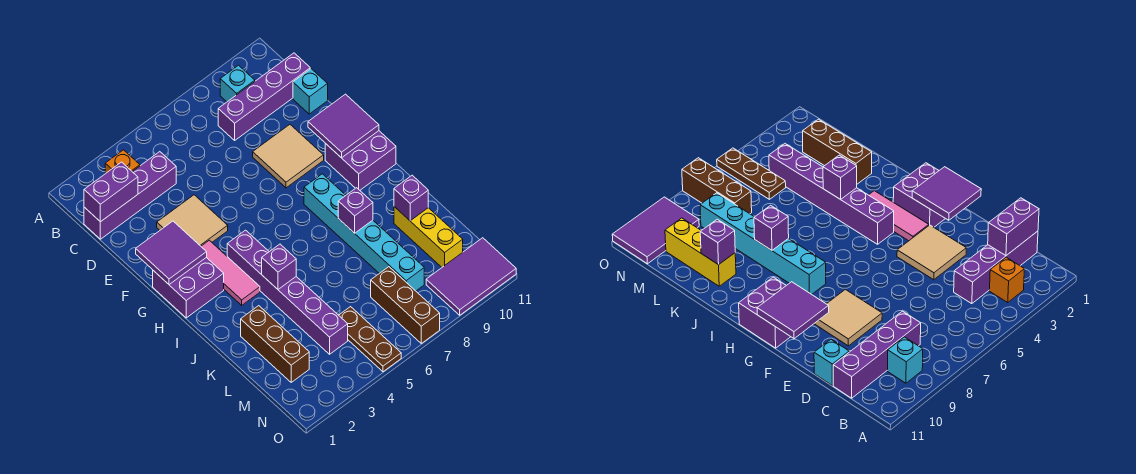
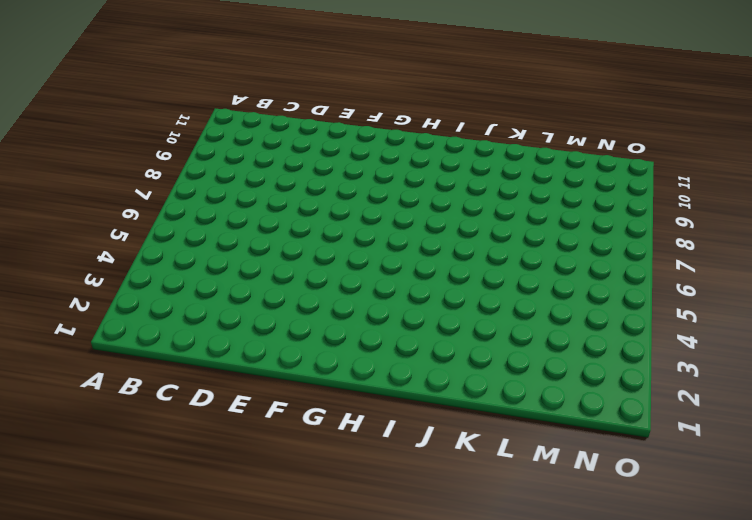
none -> orange 1x1 brick [105,150,140,174]
none -> cyan 1x1 brick [220,65,255,102]
none -> purple 1x4 brick [84,152,176,239]

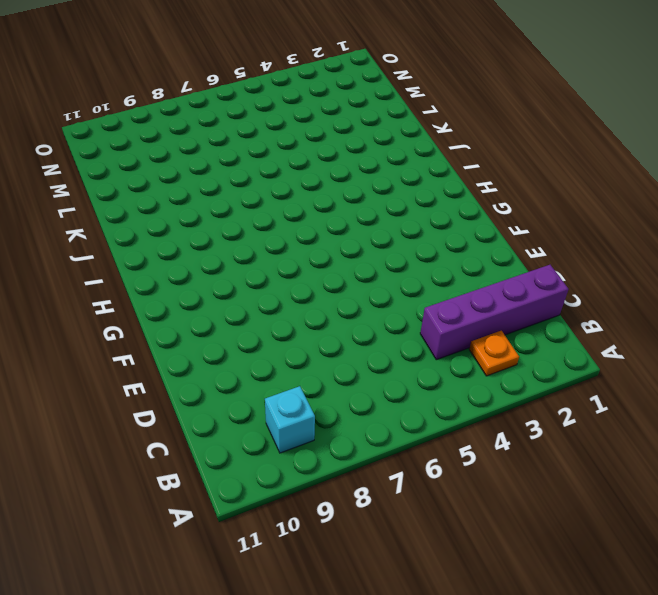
orange 1x1 plate [469,331,519,376] -> orange 1x1 brick [105,150,140,174]
none -> purple 1x4 brick [218,53,310,140]
none -> cyan 1x1 brick [293,69,328,114]
none -> tan 2x2 tile [157,195,228,246]

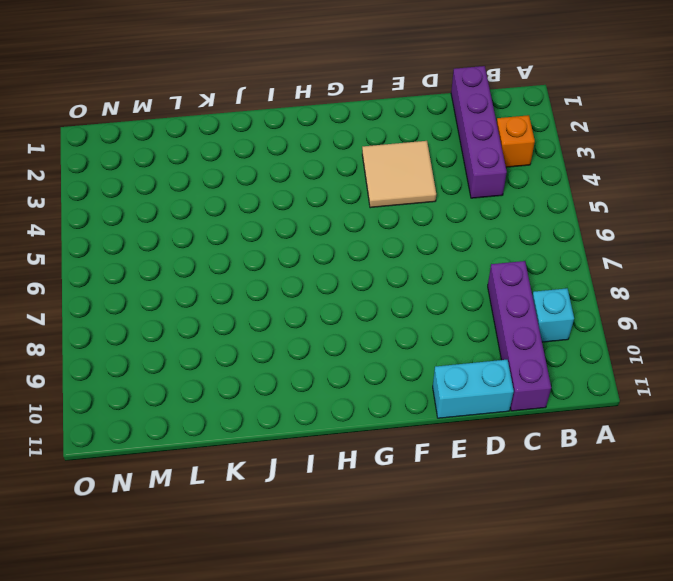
cyan 1x2 brick [433,360,514,418] -> cyan 1x1 brick [293,69,328,114]
none -> tan 2x2 tile [253,125,324,188]
none -> purple 2x2 brick [153,257,224,318]
none -> pink 1x3 tile [201,240,260,305]

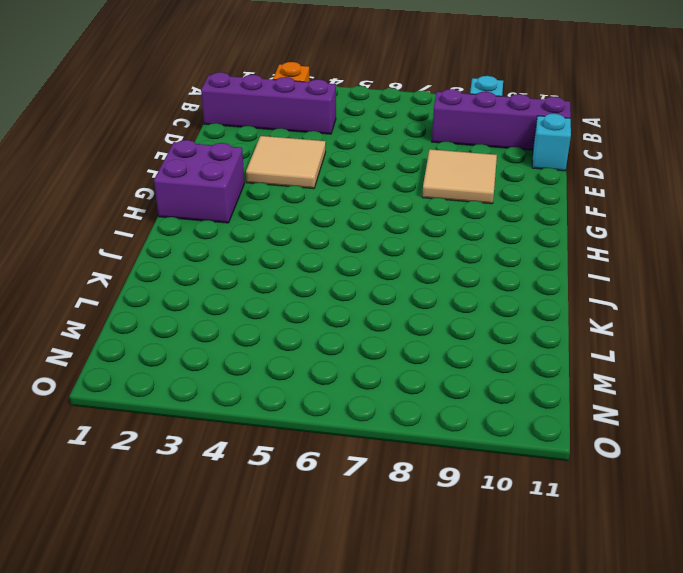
none -> pink 1x3 tile [201,240,260,305]
none -> purple 2x2 brick [325,131,396,190]
none -> purple 1x6 brick [227,230,348,354]

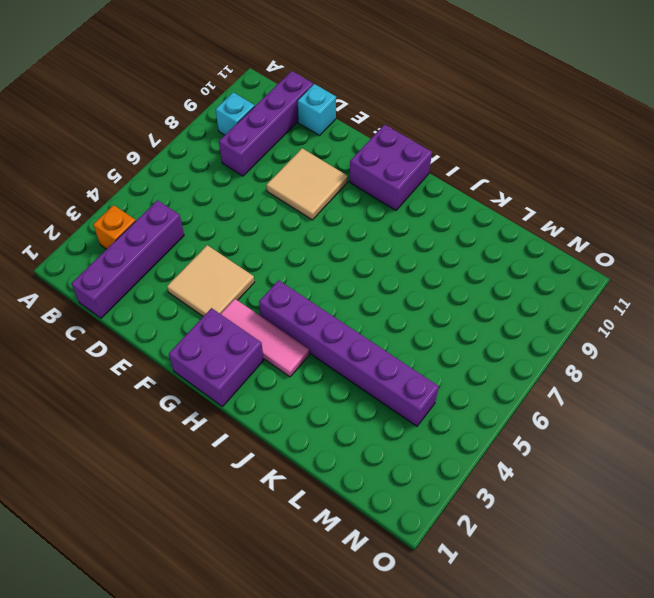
none -> cyan 1x6 brick [304,174,424,291]
none -> brown 1x3 brick [241,306,309,382]
none -> yellow 1x3 brick [394,207,463,267]

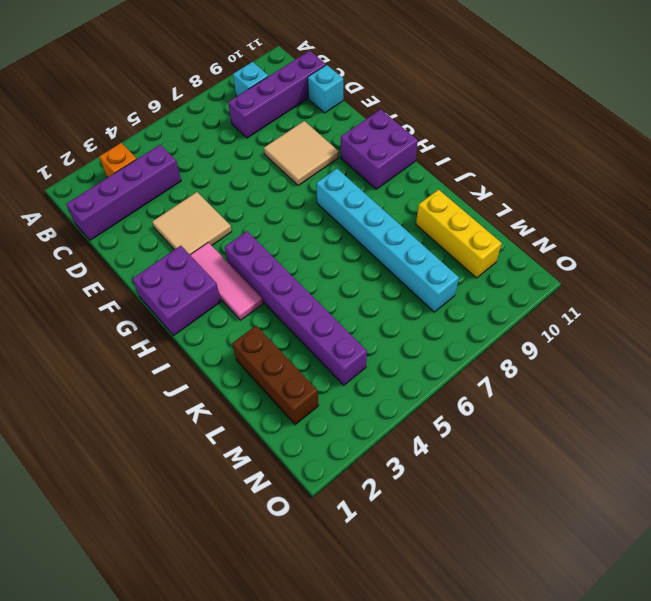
none -> brown 1x3 plate [339,307,401,372]
none -> brown 1x3 brick [371,267,440,343]
none -> purple 2x3 tile [426,238,516,315]

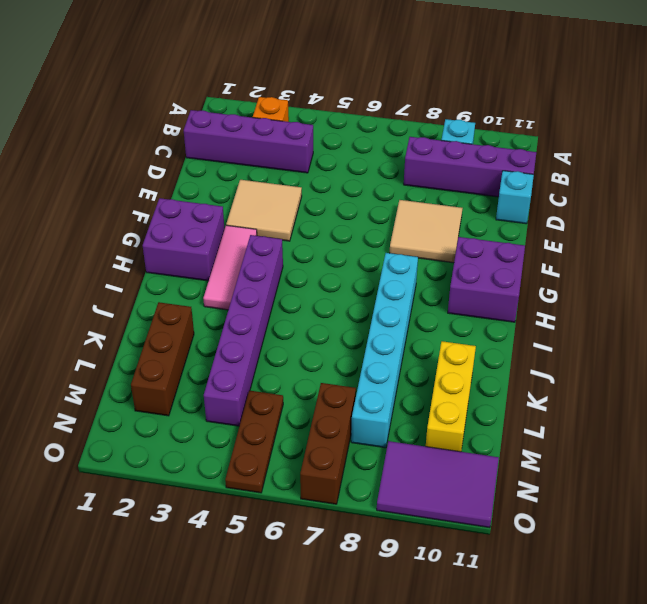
none -> purple 1x2 brick [84,162,138,222]
none -> purple 2x2 tile [136,221,207,285]
none -> purple 2x2 tile [308,94,379,158]

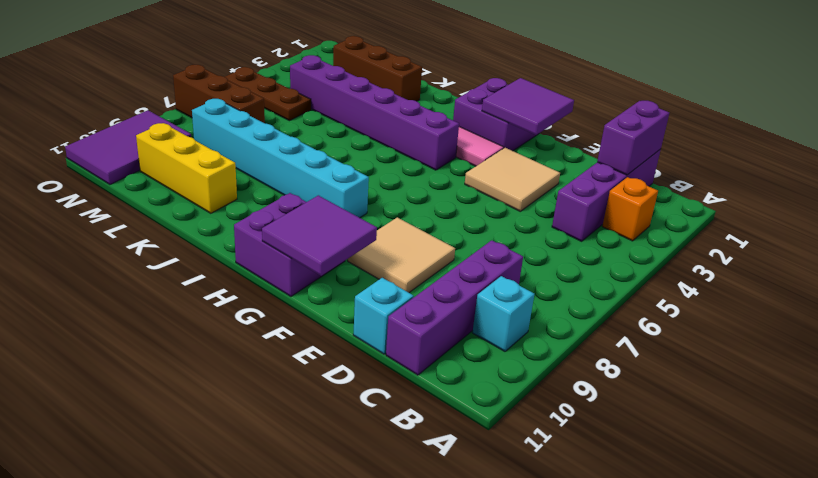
none -> purple 1x1 brick [262,244,296,289]
none -> purple 1x1 brick [338,188,373,233]
none -> purple 1x1 brick [394,175,428,221]

